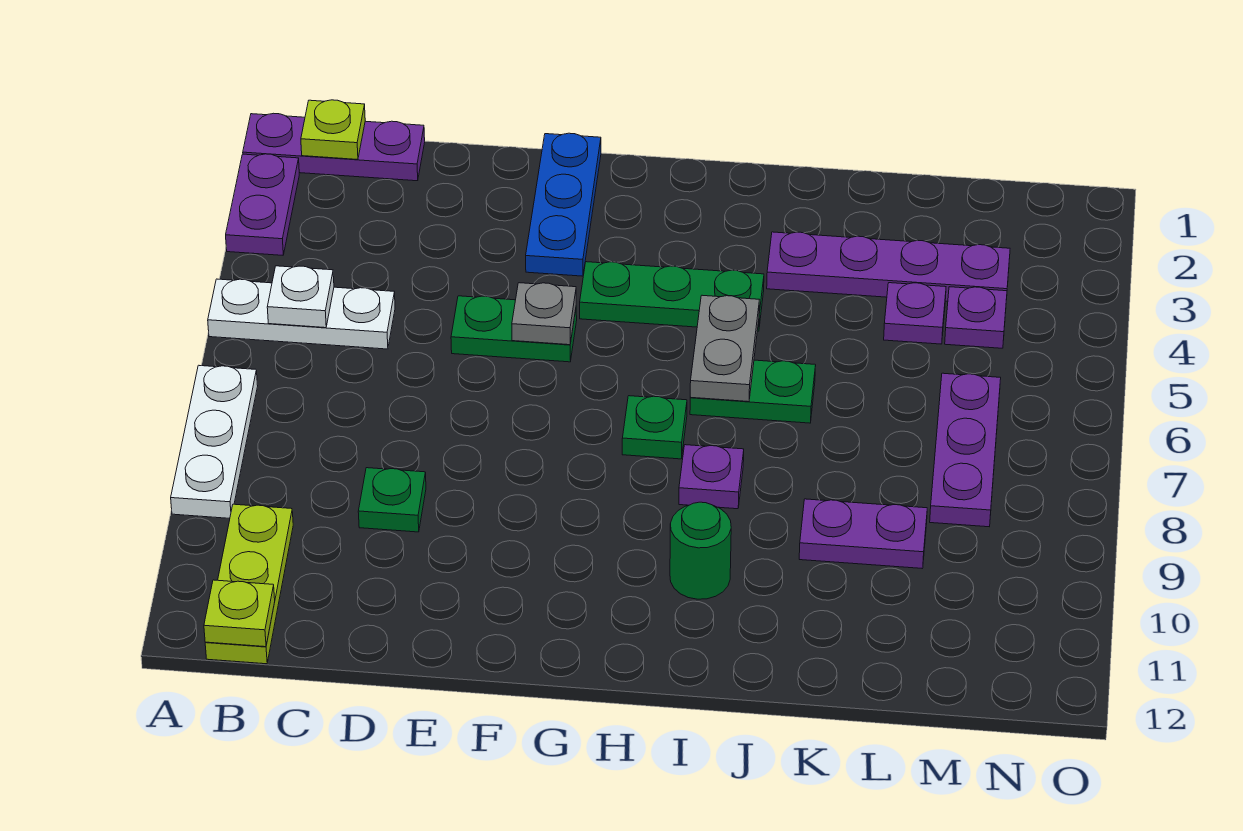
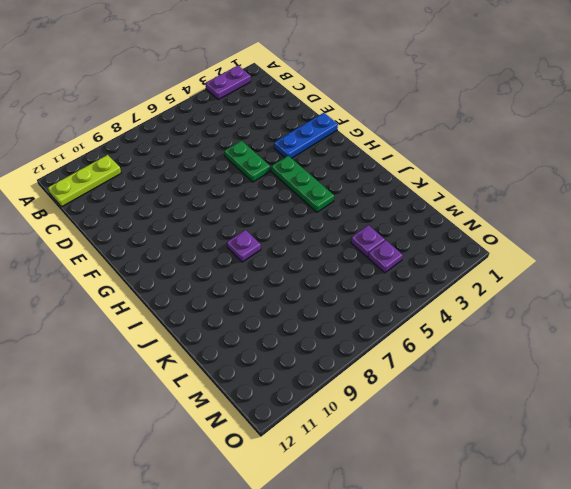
none -> purple 1x3 plate [243,113,425,181]
none -> white 1x3 plate [208,279,395,349]
none -> white 1x3 plate [171,365,258,518]

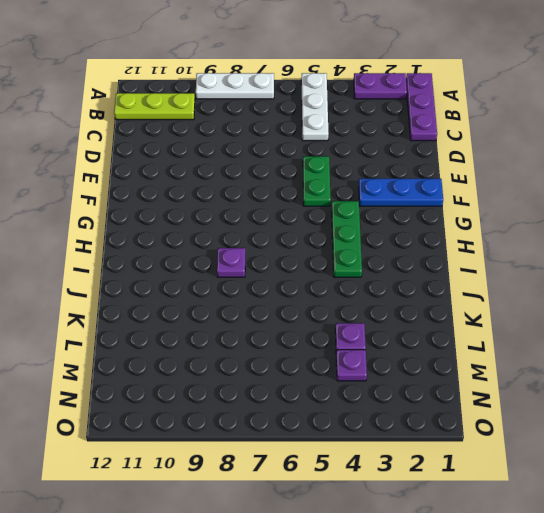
none -> green 1x1 plate [358,468,426,532]
none -> green 1x1 plate [622,396,687,459]
none -> green 1x2 plate [690,360,816,423]

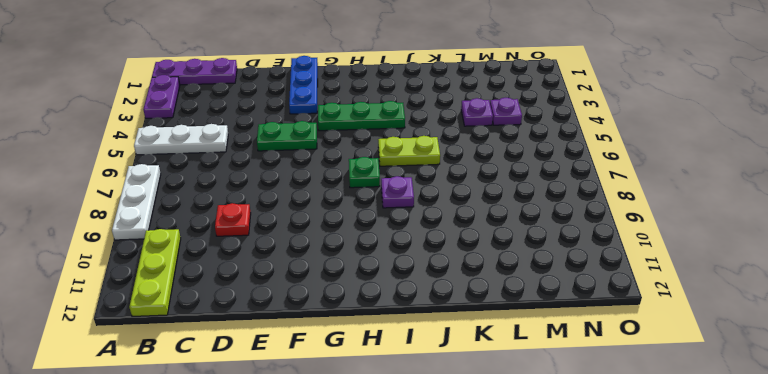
red 1x1 plate [215,203,251,236] -> green 1x1 plate [358,468,426,532]
lime 1x2 plate [378,136,440,166] -> green 1x2 plate [690,360,816,423]
none -> green 1x1 round brick [670,502,731,599]
none -> purple 1x4 plate [767,232,1010,301]
none -> purple 1x2 plate [799,499,927,568]

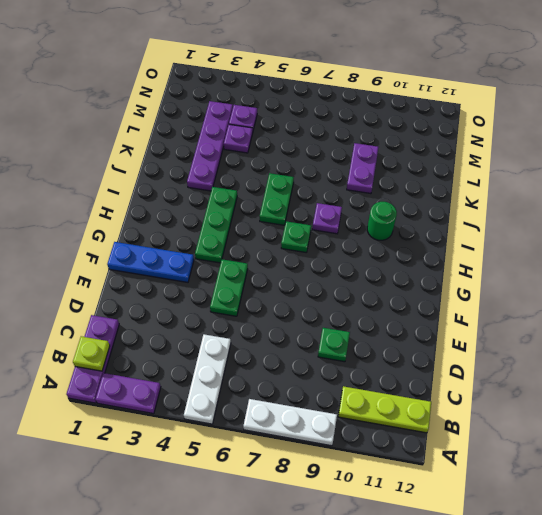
none -> purple 1x3 plate [930,373,1001,527]
none -> white 1x1 plate [267,266,334,328]
none -> lime 1x1 plate [204,580,275,647]

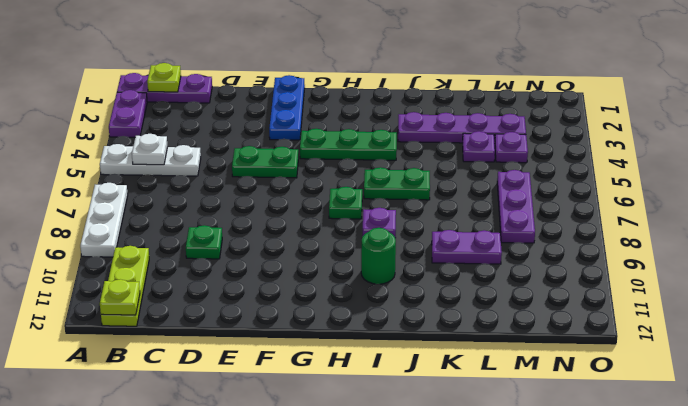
none -> grey 1x1 plate [512,283,576,345]
none -> grey 1x2 plate [690,295,759,402]

